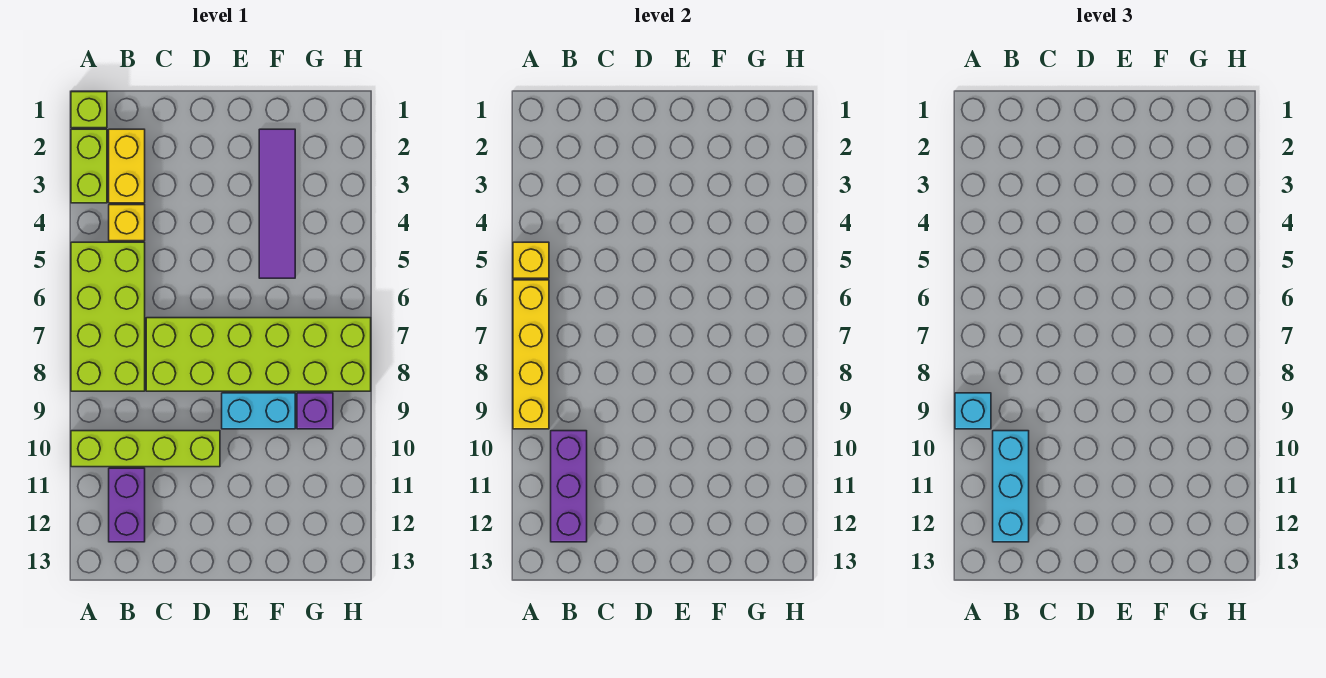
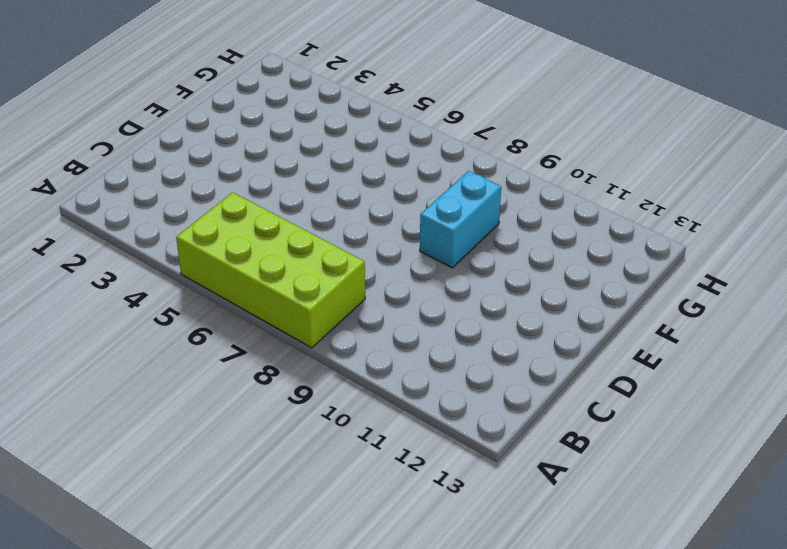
none -> lime 1x1 brick [71,92,107,128]
none -> lime 1x2 brick [71,129,107,203]
none -> lime 1x4 brick [71,431,220,467]

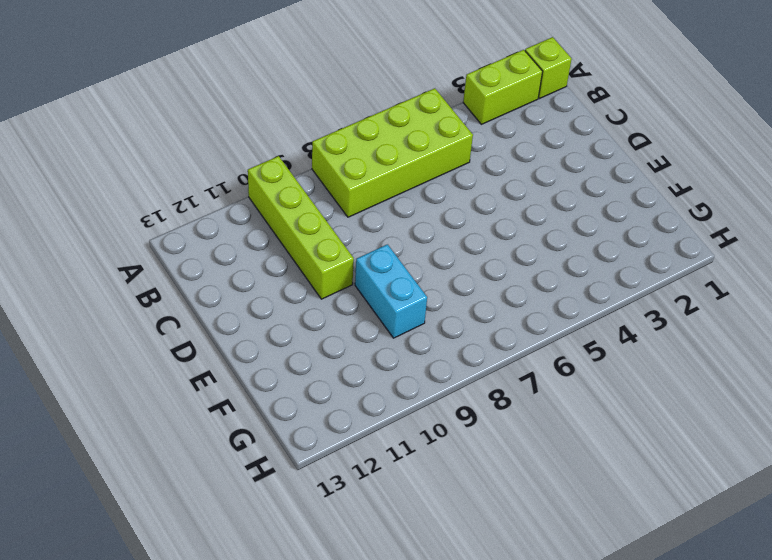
none -> yellow 1x2 brick [109,129,145,203]
none -> yellow 1x1 brick [109,205,145,241]
none -> purple 1x2 brick [109,468,145,542]

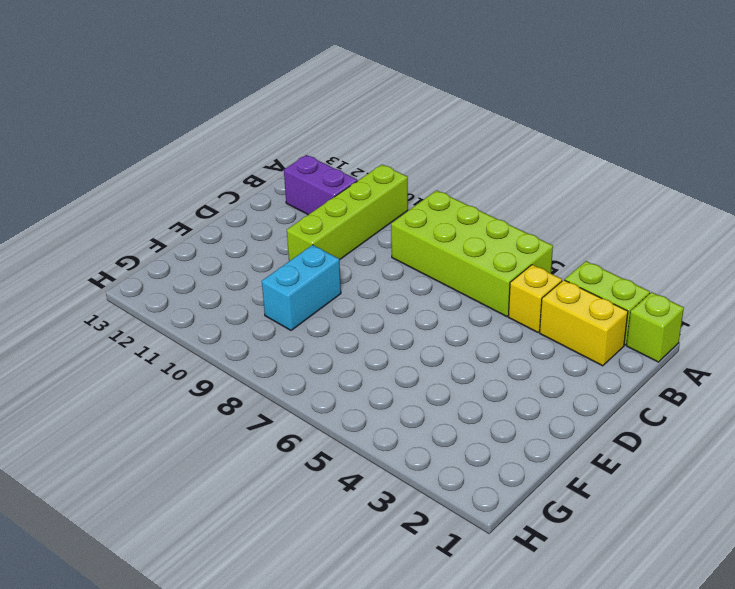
none -> lime 2x6 brick [146,318,371,391]
none -> purple 1x4 tile [259,129,295,278]
none -> purple 1x1 brick [297,393,333,429]

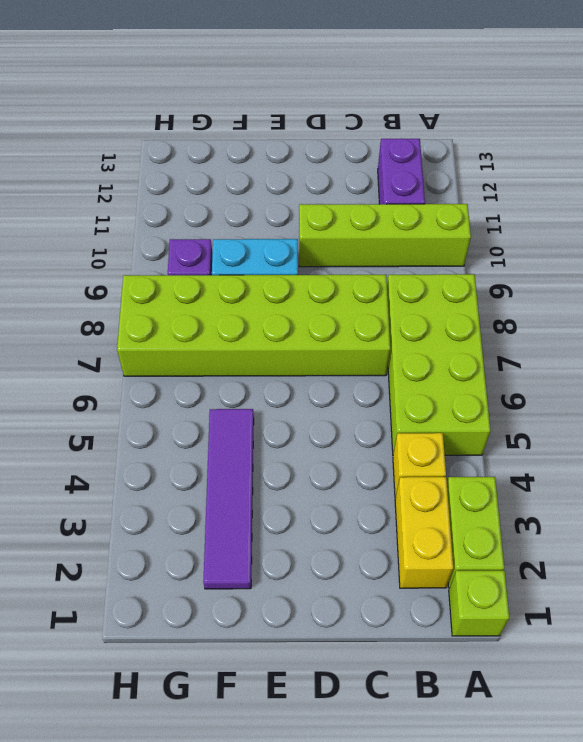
none -> yellow 1x1 brick [513,242,549,278]
none -> yellow 1x4 brick [513,280,549,429]
none -> purple 1x3 brick [551,431,587,542]

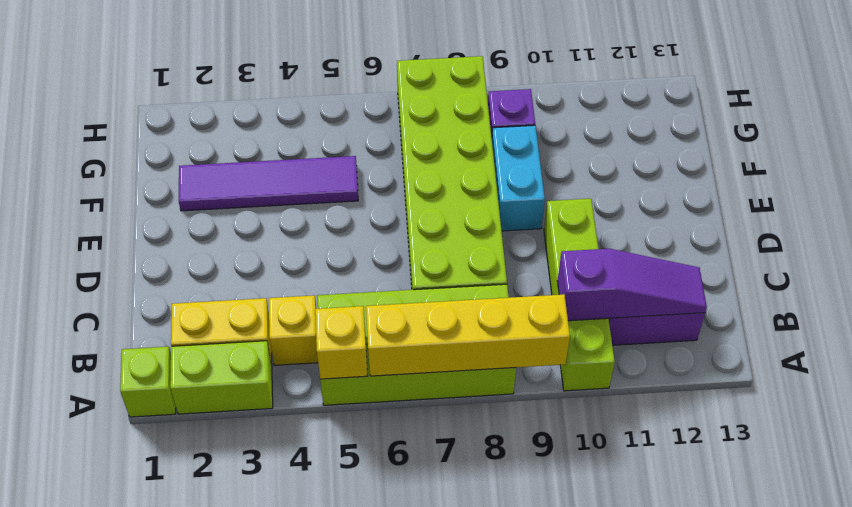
purple 1x3 slope [557,249,707,321] -> purple 1x3 brick [551,431,587,542]
none -> cyan 1x1 brick [955,393,991,429]
none -> cyan 1x3 brick [993,431,1029,542]

